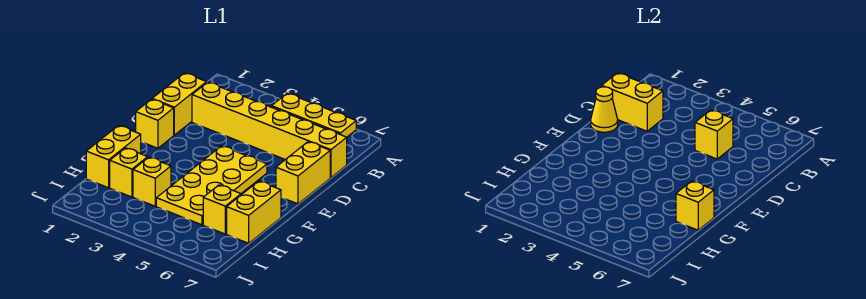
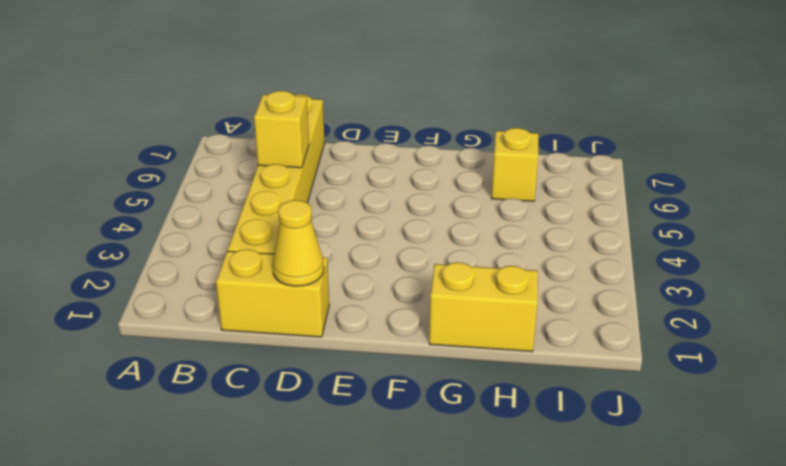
none -> yellow 1x3 plate [272,93,356,137]
none -> yellow 1x2 brick [276,142,330,204]
none -> yellow 1x1 brick [136,99,174,148]

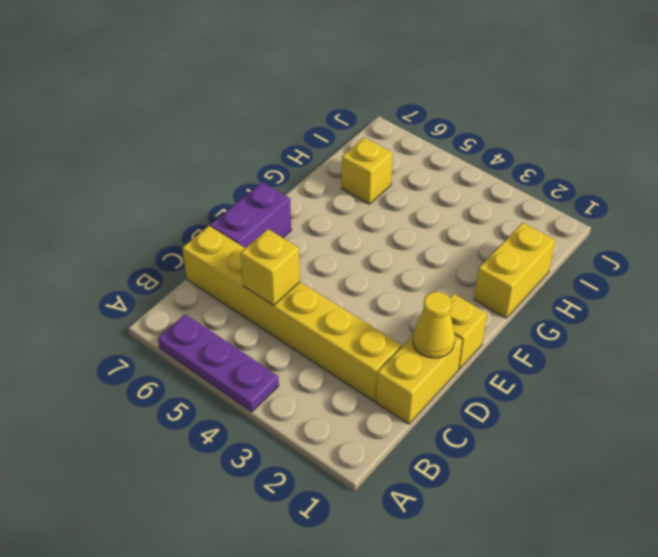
purple 1x3 plate [158,314,279,412] -> yellow 1x3 plate [272,93,356,137]
purple 1x2 brick [210,182,291,248] -> yellow 1x2 brick [276,142,330,204]
none -> yellow 2x4 plate [156,146,267,225]
none -> yellow 1x2 brick [227,181,281,243]
none -> yellow 1x1 brick [110,148,148,197]

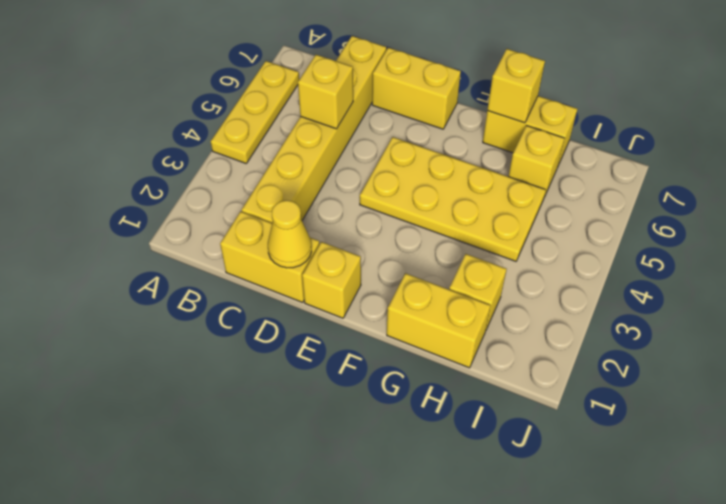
none -> yellow 1x1 brick [133,157,171,206]
none -> yellow 1x2 brick [602,73,663,131]

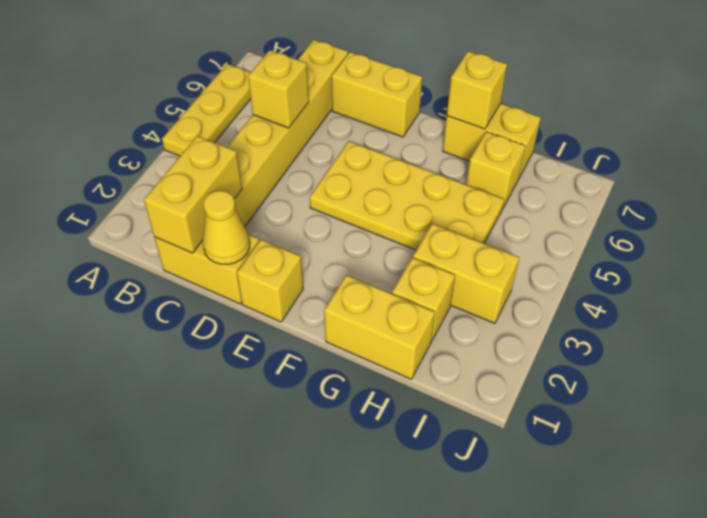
yellow 1x2 brick [413,224,519,323] -> yellow 1x1 brick [133,157,171,206]

